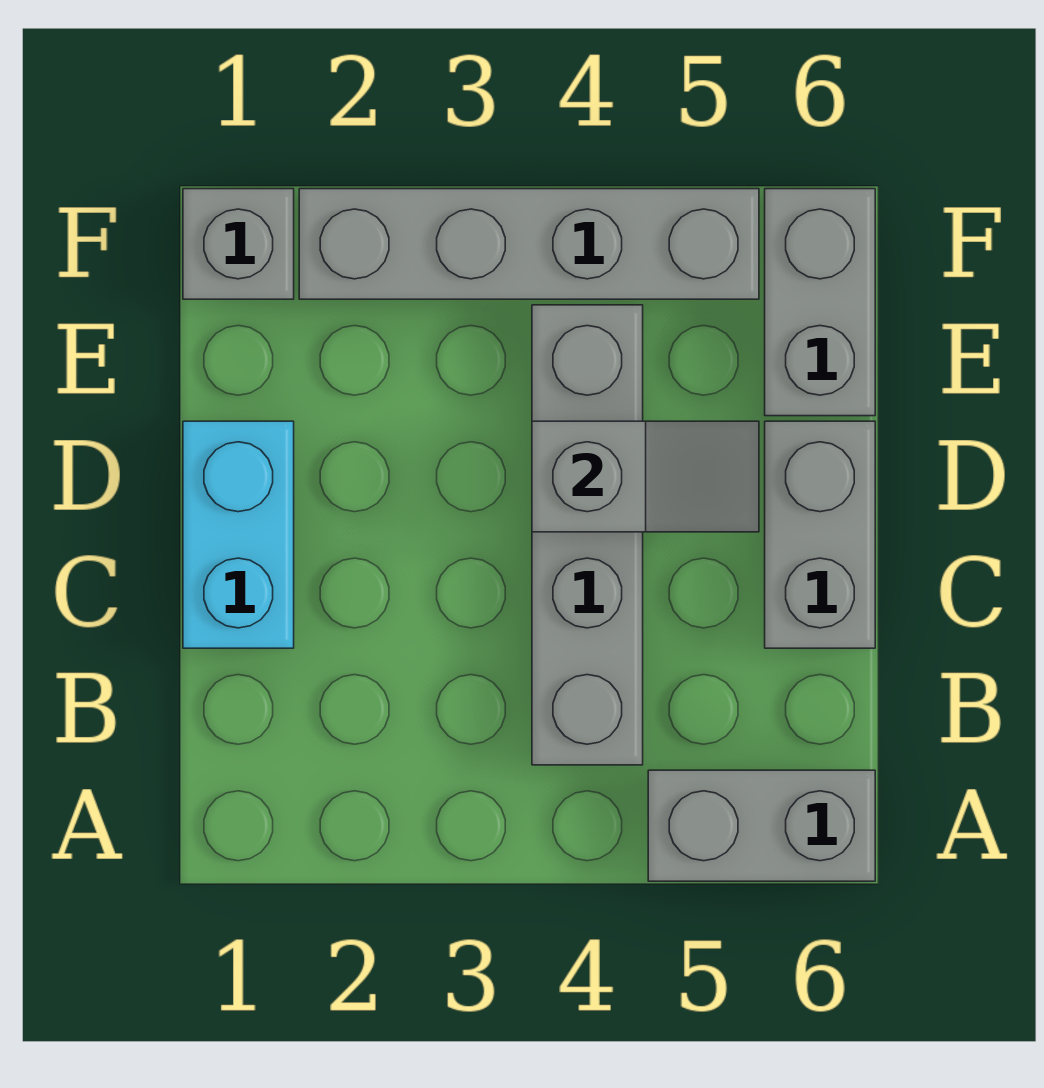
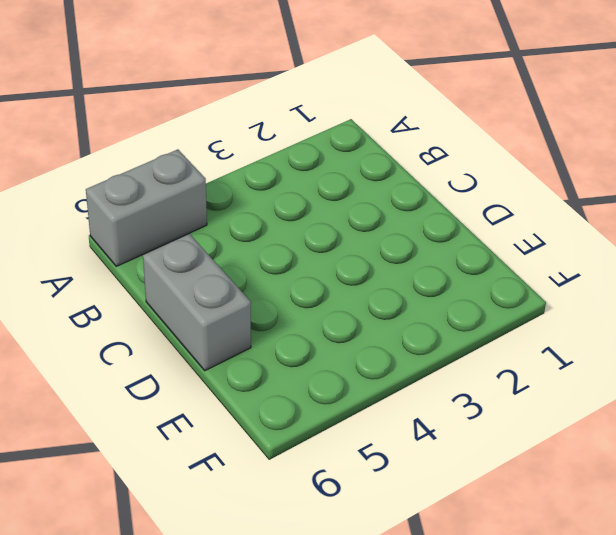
none -> grey 1x4 brick [532,305,643,765]
none -> cyan 1x2 brick [183,421,294,648]

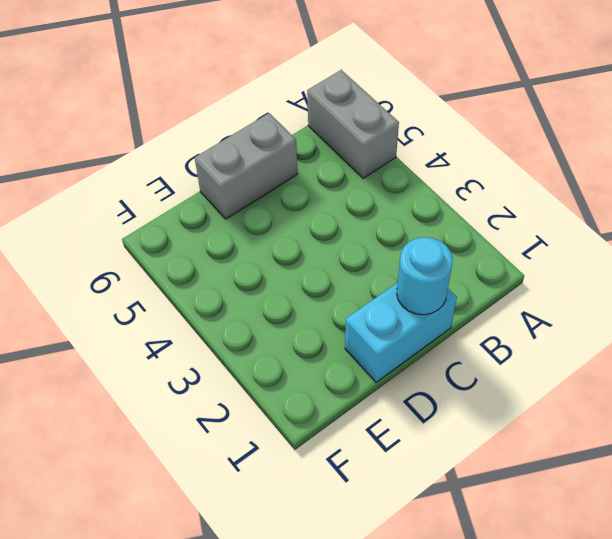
cyan 1x1 round brick [397,237,452,315] -> none
none -> grey 1x4 brick [532,305,643,765]
none -> grey 1x2 brick [765,189,875,416]

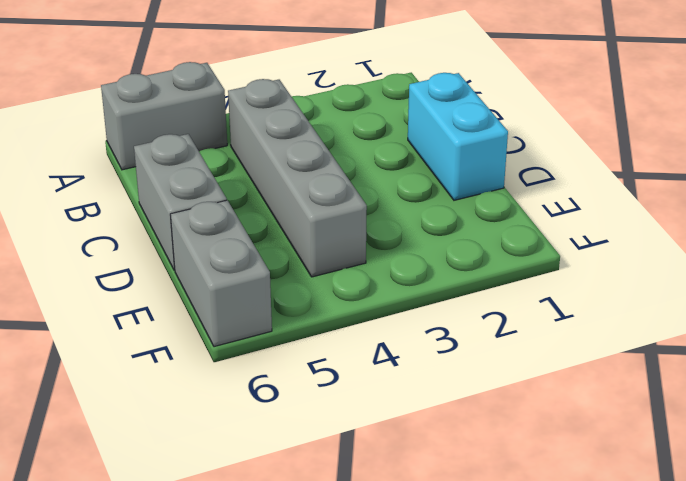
none -> grey 1x1 brick [183,189,294,299]
none -> grey 1x4 brick [299,189,759,299]

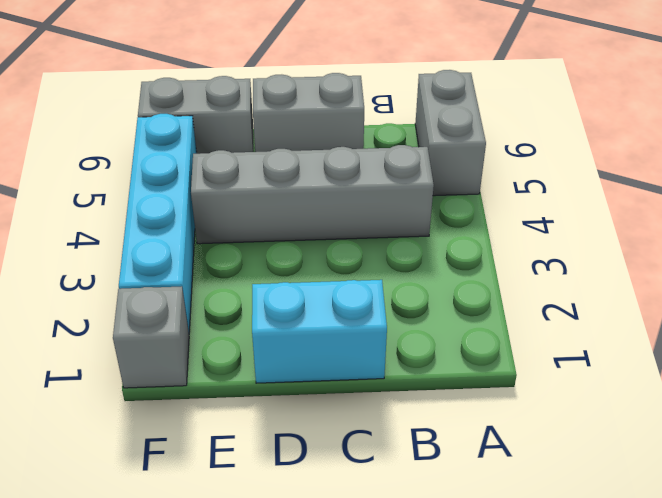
cyan 1x4 brick [119,114,197,332] -> grey 1x4 brick [299,189,759,299]
none -> grey 1x2 slope [532,421,759,532]

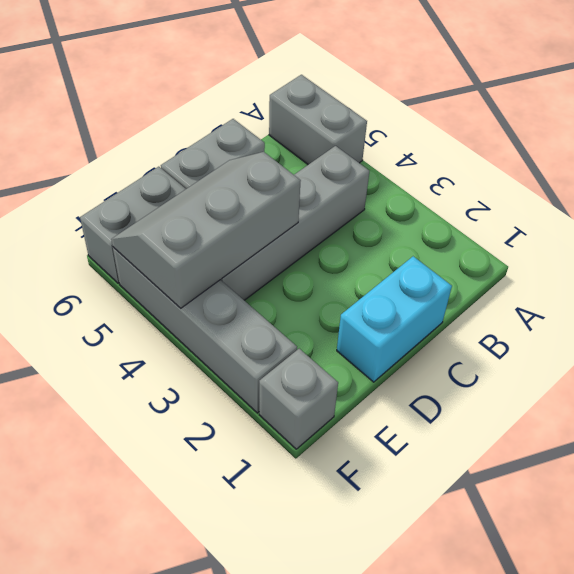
grey 2x3 slope [111,152,301,308] -> grey 1x2 slope [532,421,759,532]

